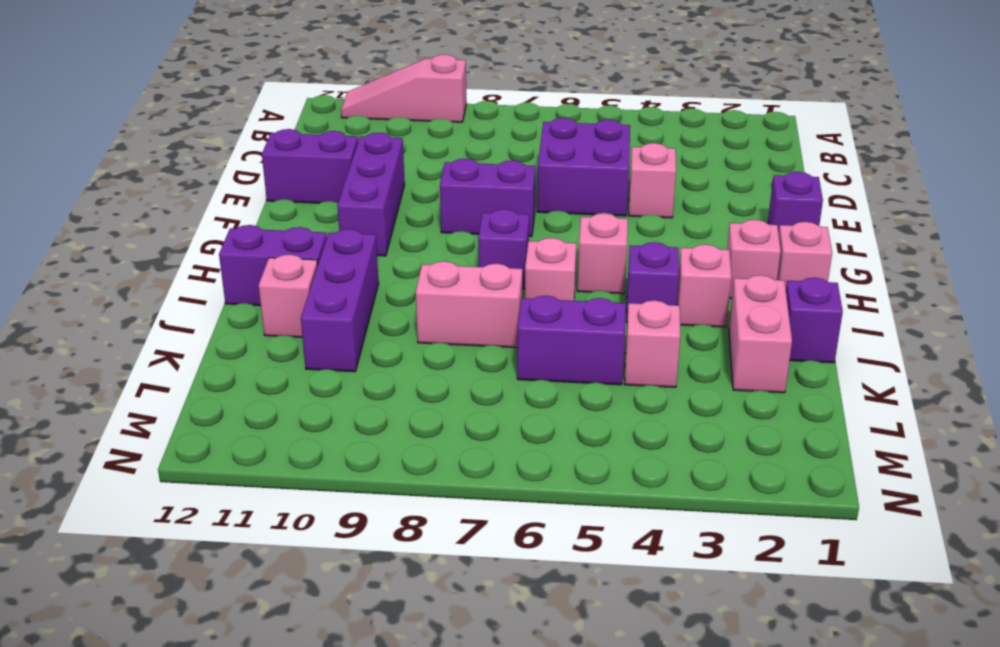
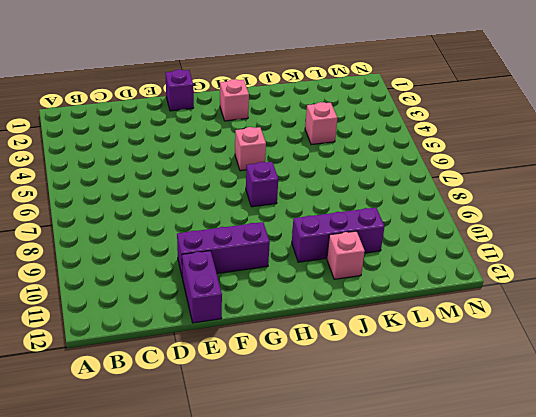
none -> pink 1x3 slope [341,55,467,122]
none -> purple 2x2 brick [537,118,630,216]
none -> pink 1x1 brick [629,143,676,218]

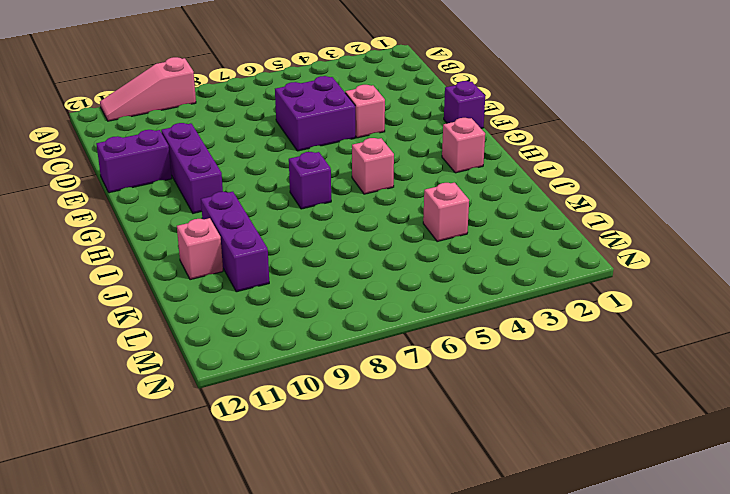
none -> purple 1x2 brick [440,159,535,237]
none -> pink 1x1 brick [777,222,832,288]
none -> pink 1x1 brick [677,244,731,327]

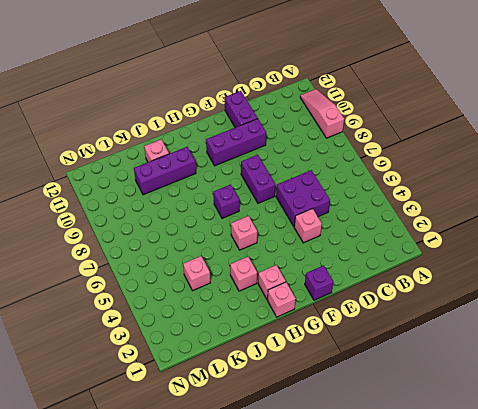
none -> purple 1x1 brick [626,242,679,322]
none -> pink 1x1 brick [525,238,576,301]
none -> purple 1x2 brick [219,225,327,306]

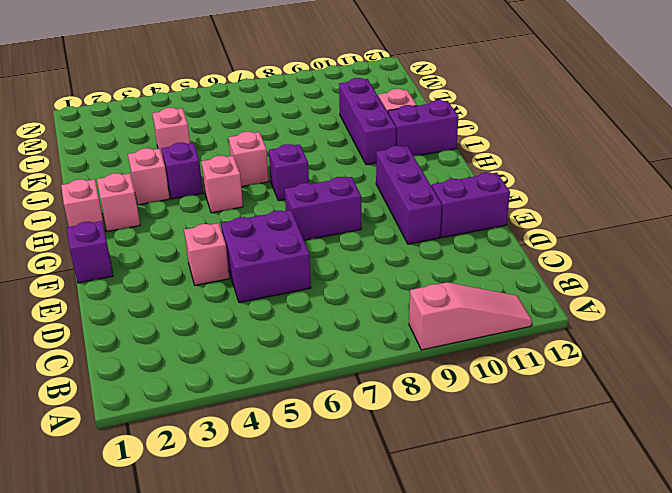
none -> purple 1x1 brick [786,278,843,363]
none -> pink 1x2 brick [729,275,792,393]
none -> pink 1x2 brick [416,261,522,348]

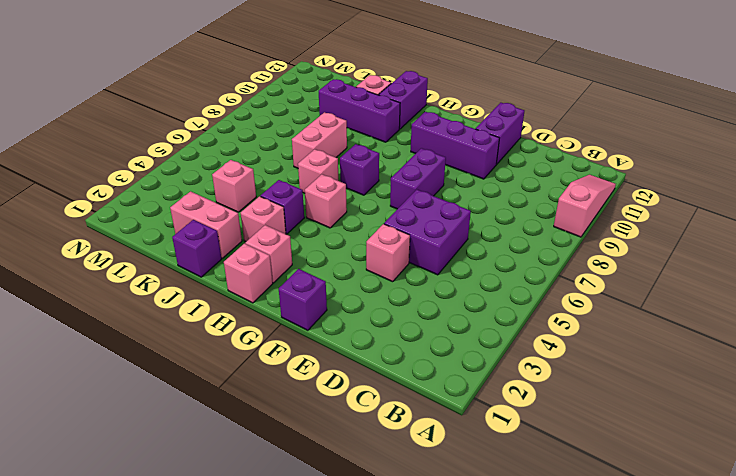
none -> purple 1x2 brick [517,296,626,385]

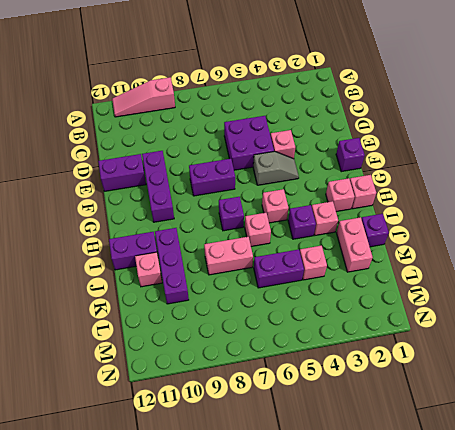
grey 1x2 slope [253,151,299,185] -> none

